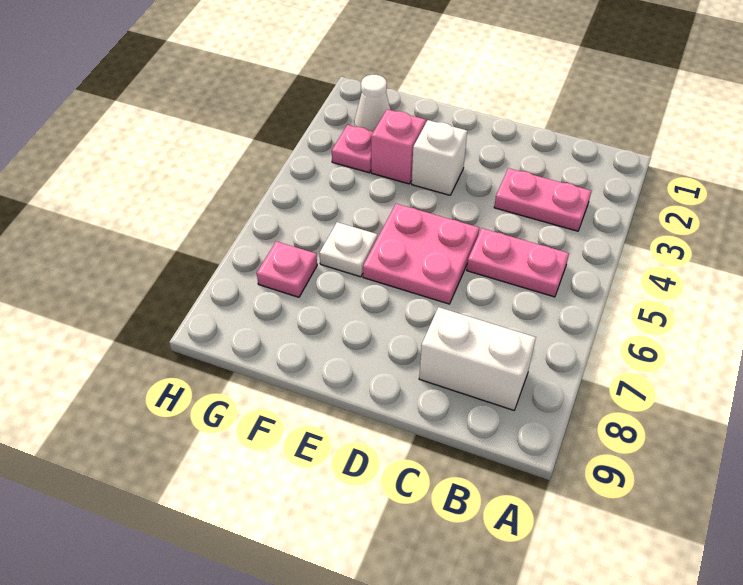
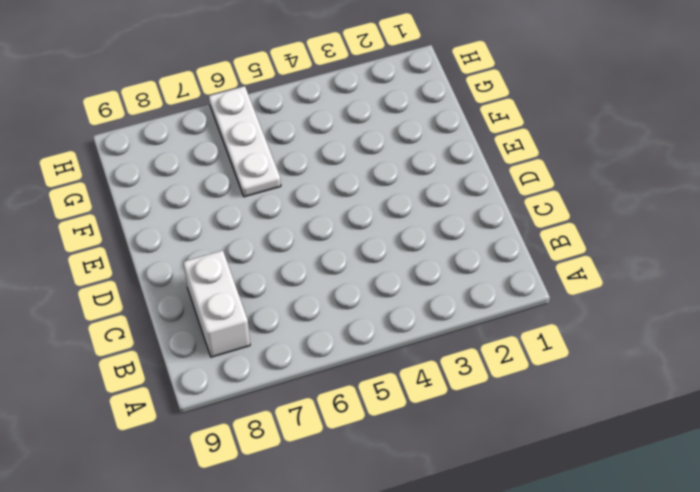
white 1x3 plate [209,86,281,197] -> white 1x1 plate [320,222,377,277]
none -> pink 1x2 plate [494,168,591,231]
none -> pink 1x2 plate [467,228,569,297]

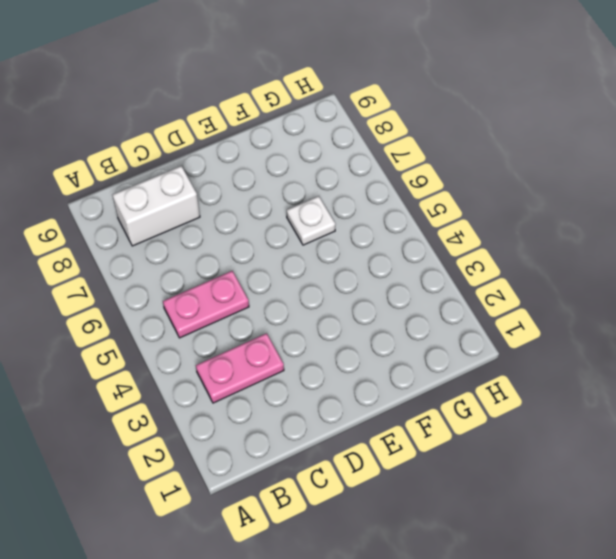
none -> pink 2x2 plate [363,204,479,304]
none -> white 1x1 brick [412,120,467,195]

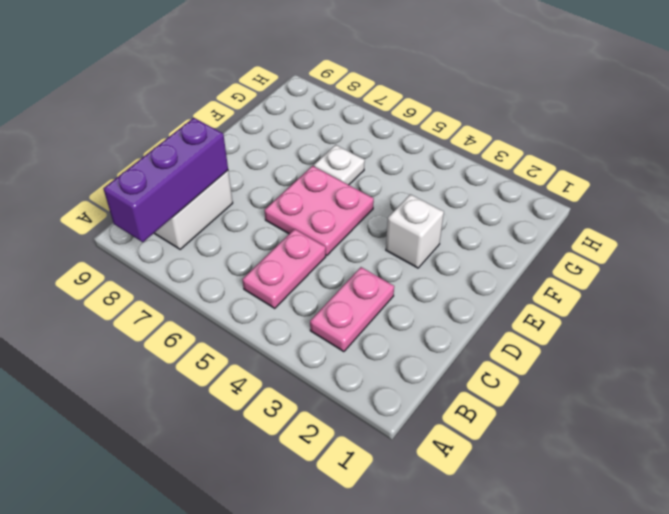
purple 1x3 brick [103,118,228,242] -> none
none -> pink 1x1 brick [371,109,426,184]
none -> white 1x1 cone [354,75,390,132]

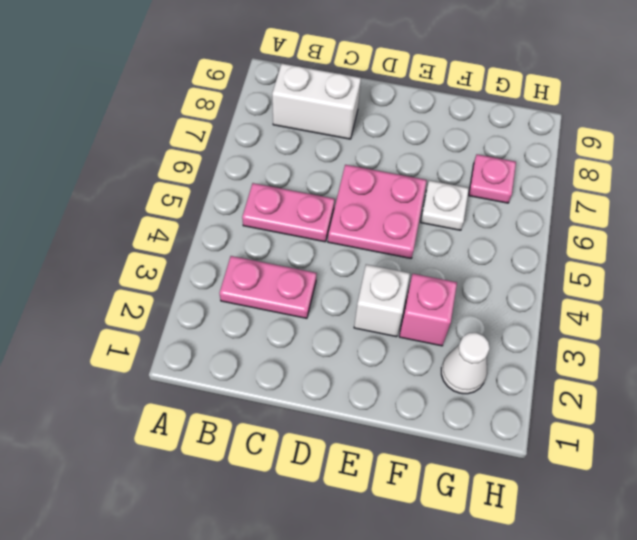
none -> pink 1x1 plate [332,125,373,173]

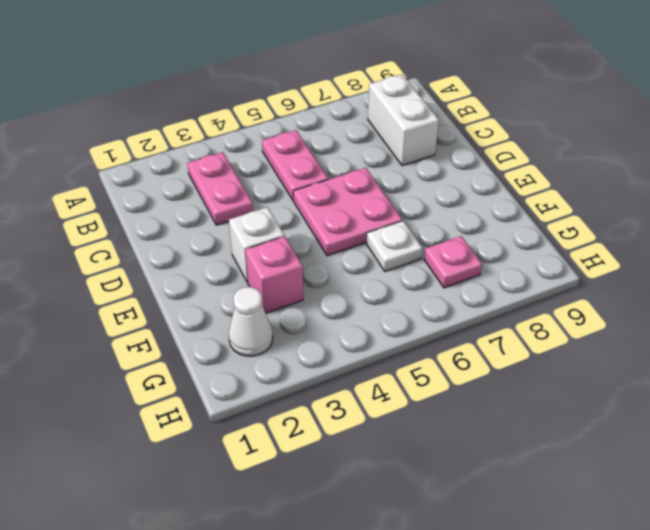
none -> pink 1x1 plate [332,125,373,173]

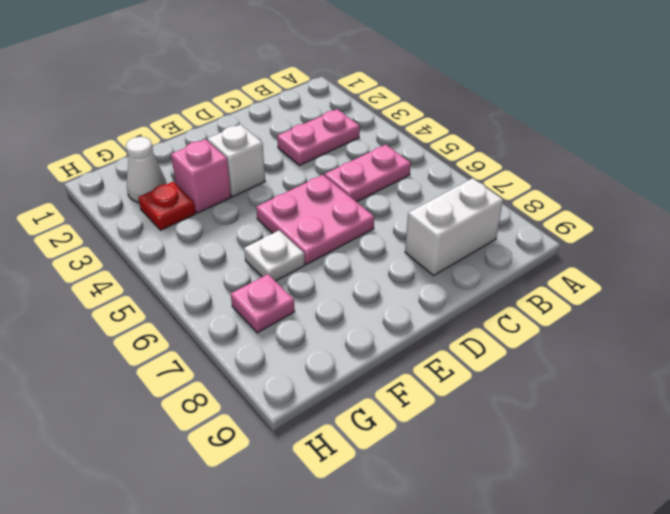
red 1x1 plate [138,182,196,230] -> pink 1x1 plate [332,125,373,173]

